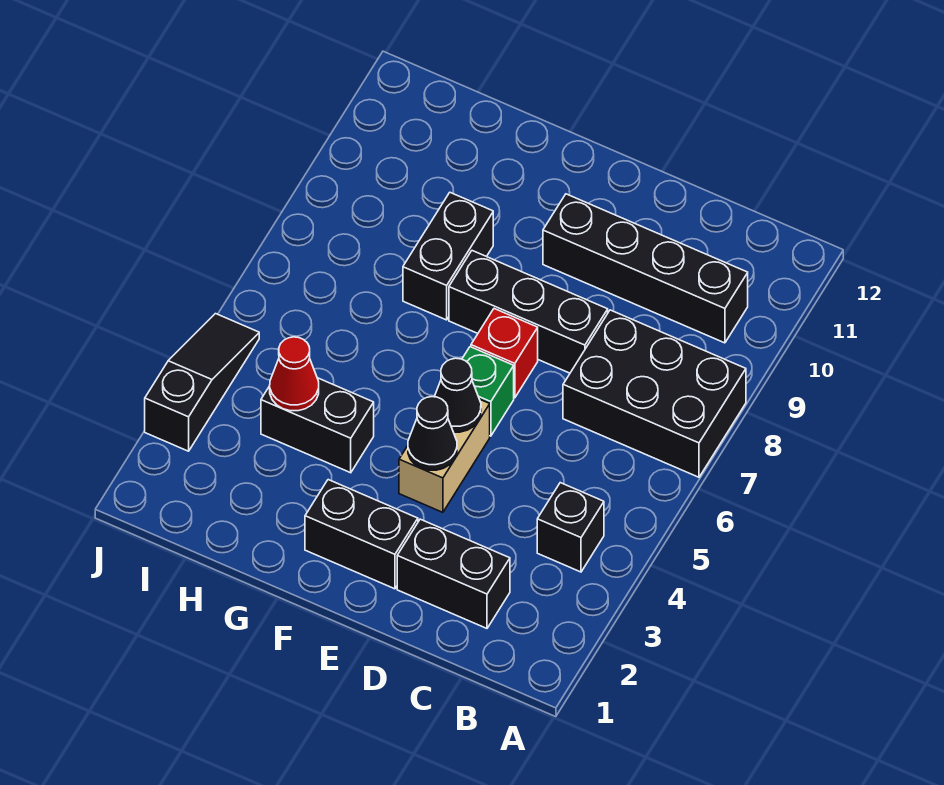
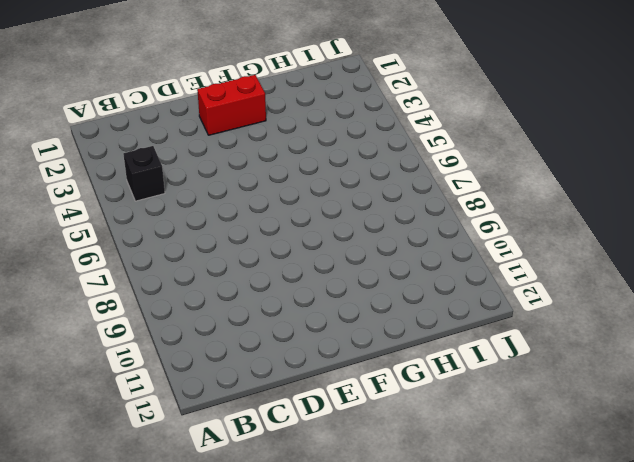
red 1x2 brick [197,75,266,135] -> black 1x2 brick [305,480,418,589]
none -> black 2x3 brick [563,310,746,477]
none -> black 1x4 brick [543,194,748,343]
none -> black 1x2 brick [397,519,510,628]

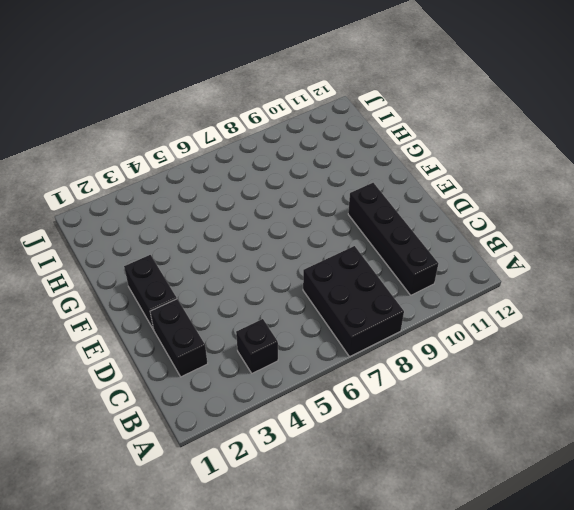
none -> black 1x3 brick [449,251,608,373]
none -> tan 1x2 brick [399,399,490,512]
none -> green 1x1 brick [462,347,514,436]

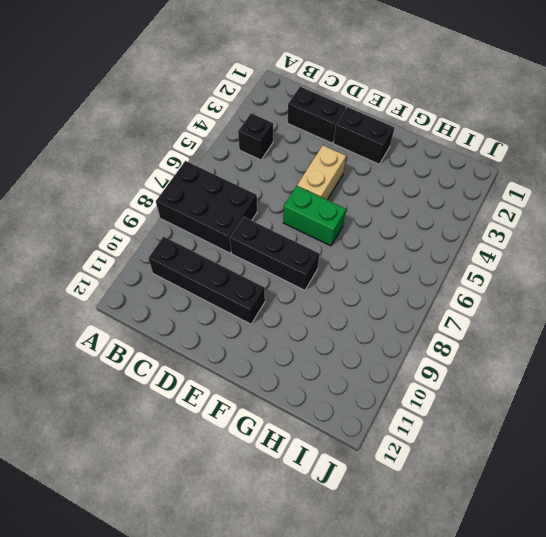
green 1x2 brick [283,186,346,246] -> green 1x1 brick [462,347,514,436]
none -> red 1x1 brick [471,309,538,398]
none -> black 1x2 brick [261,378,374,473]
none -> black 1x2 brick [403,193,493,320]

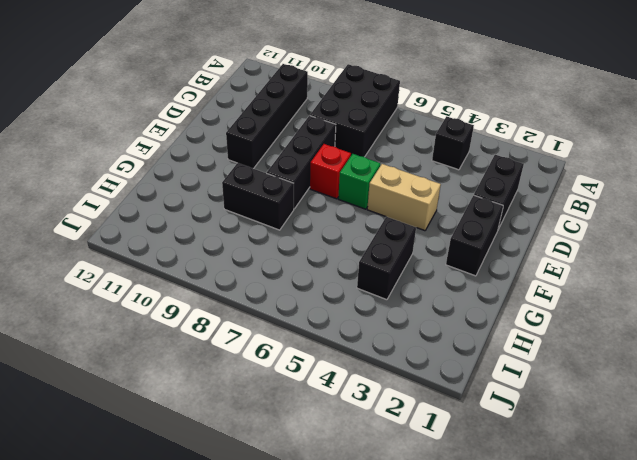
none -> black 1x3 slope [145,314,259,451]
none -> black 1x1 cone [408,397,457,470]
none -> black 1x1 cone [434,358,481,432]

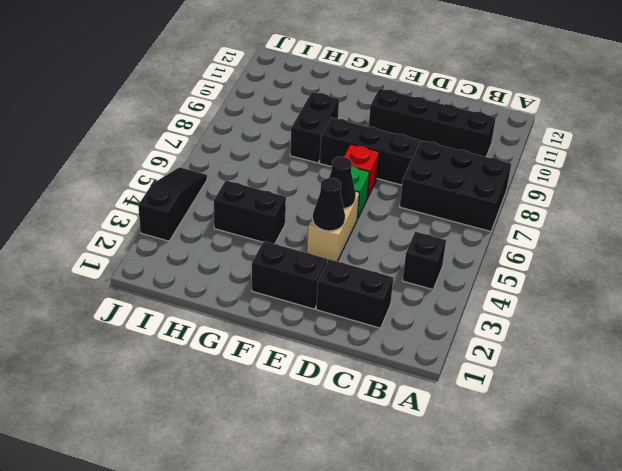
none -> red 1x1 cone [270,337,319,411]

